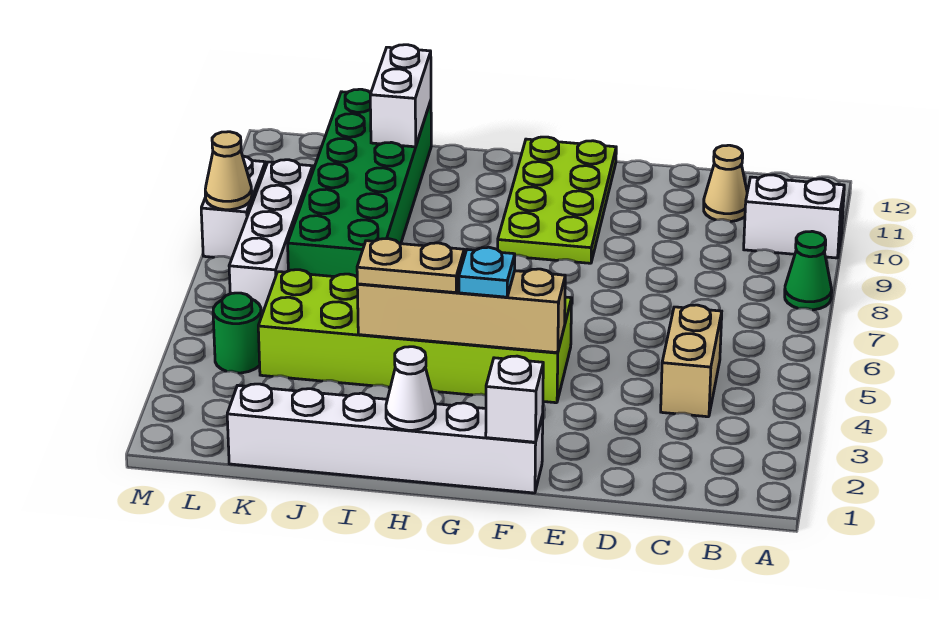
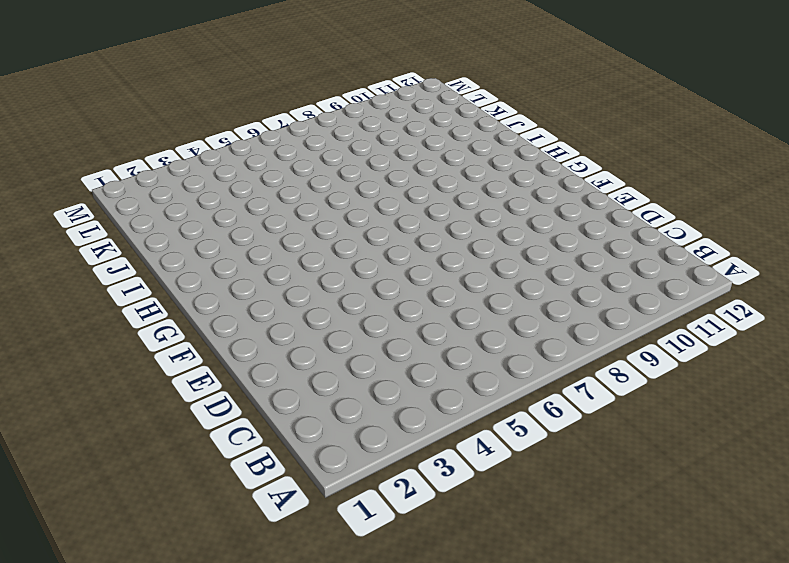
none -> green 1x1 cone [785,231,832,310]
none -> white 1x2 brick [744,175,844,258]
none -> tan 1x2 brick [661,305,722,417]

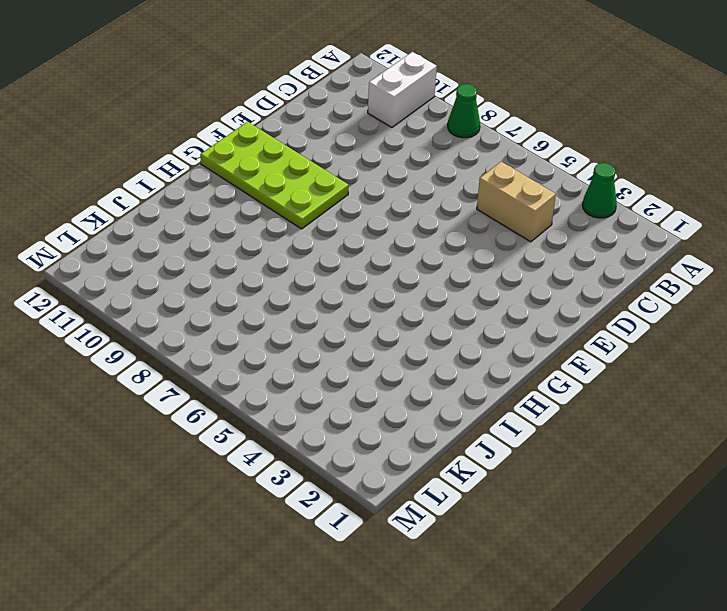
green 1x1 cone [582,163,617,218] -> none
none -> tan 1x1 cone [704,145,747,222]
none -> white 1x6 brick [227,384,543,493]
none -> lime 2x6 brick [258,270,572,403]

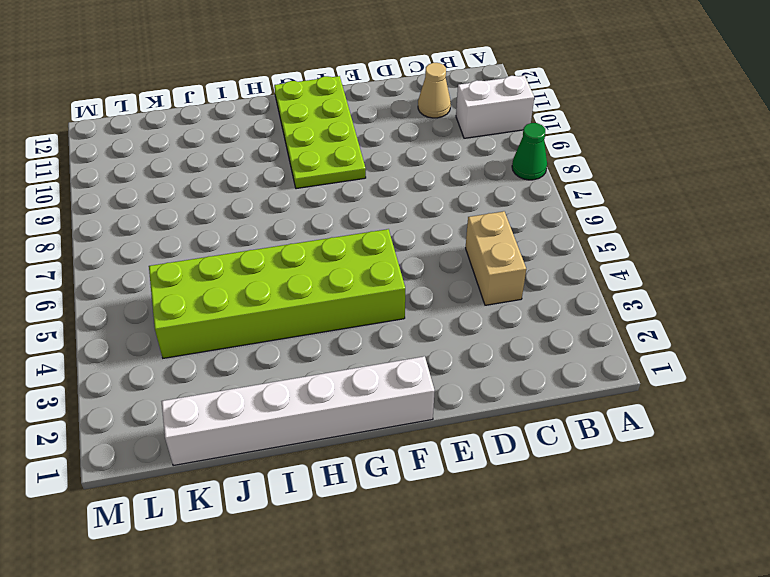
none -> green 2x6 brick [288,89,431,277]
none -> green 1x1 round brick [213,293,261,373]
none -> white 1x4 brick [229,160,313,317]

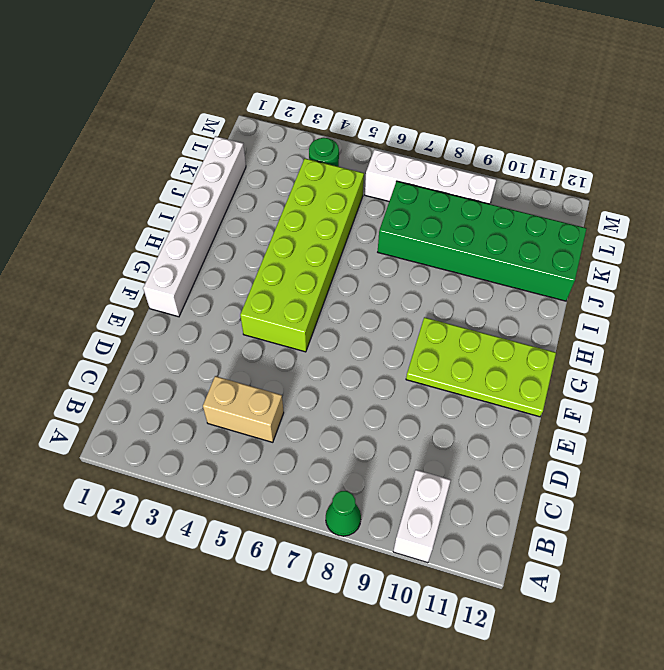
none -> tan 1x1 cone [704,145,747,222]
none -> white 1x2 brick [201,156,266,259]
none -> white 1x1 brick [486,356,543,442]

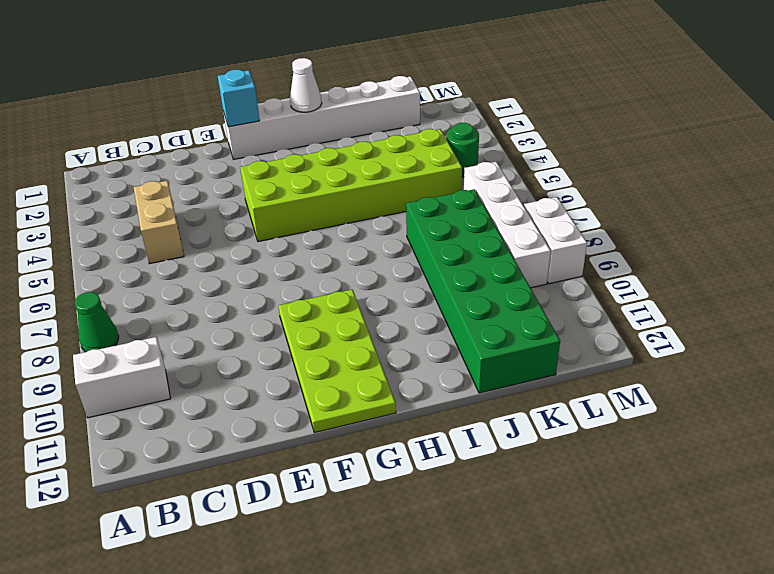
cyan 1x1 brick [218,70,260,127] -> white 1x1 brick [486,356,543,442]
none -> tan 1x1 cone [704,145,747,222]
none -> tan 1x4 brick [357,269,565,353]
none -> white 1x2 brick [370,45,431,147]

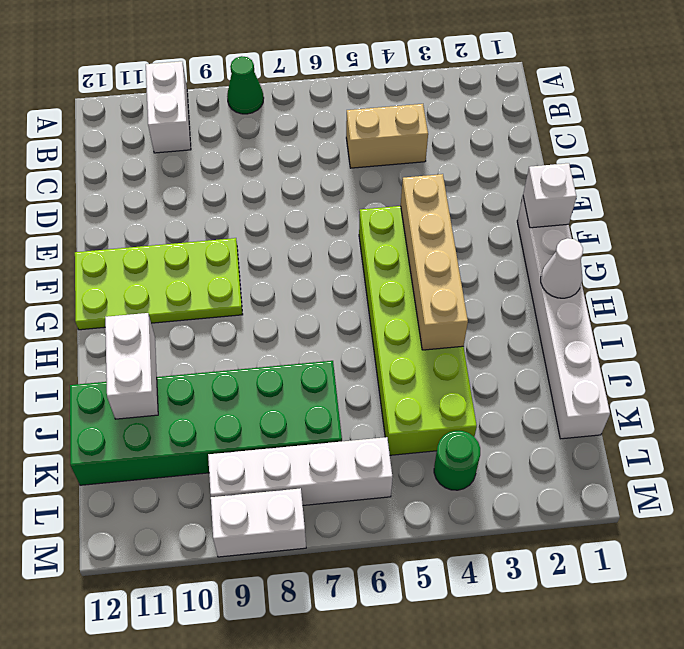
white 1x2 brick [105,313,158,419] -> white 1x2 brick turned to [370,45,431,147]
none -> tan 1x1 cone [704,145,747,222]
none -> tan 1x1 cone [205,132,252,210]
none -> cyan 1x1 plate [459,247,515,297]

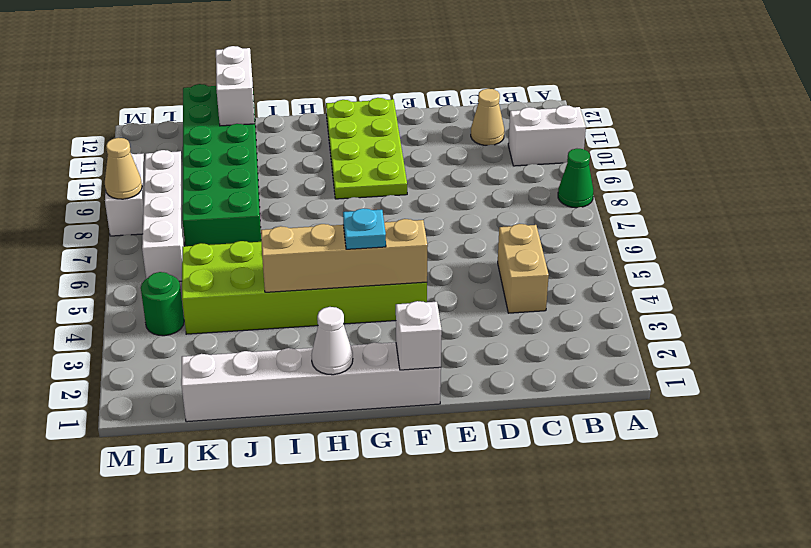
none -> tan 1x2 plate [357,239,464,293]

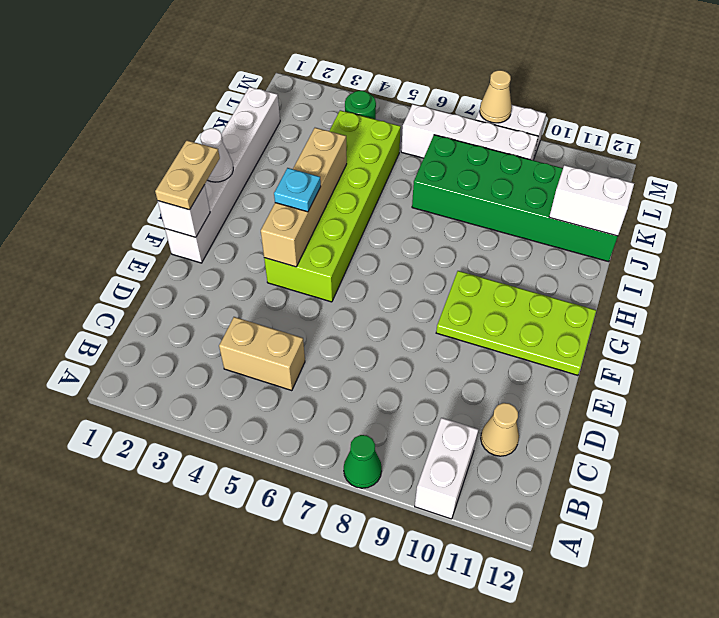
tan 1x2 plate [155,140,220,210] -> tan 1x2 plate moved to [357,239,464,293]

